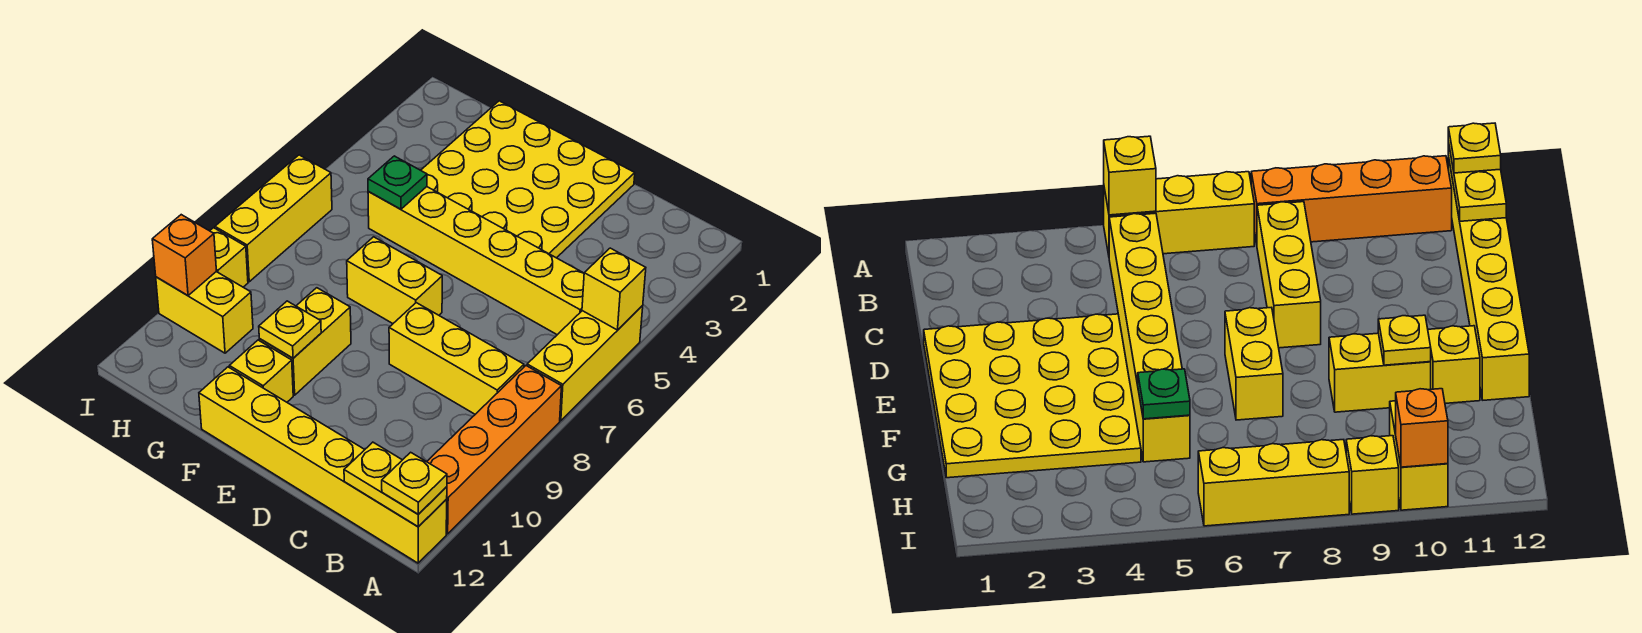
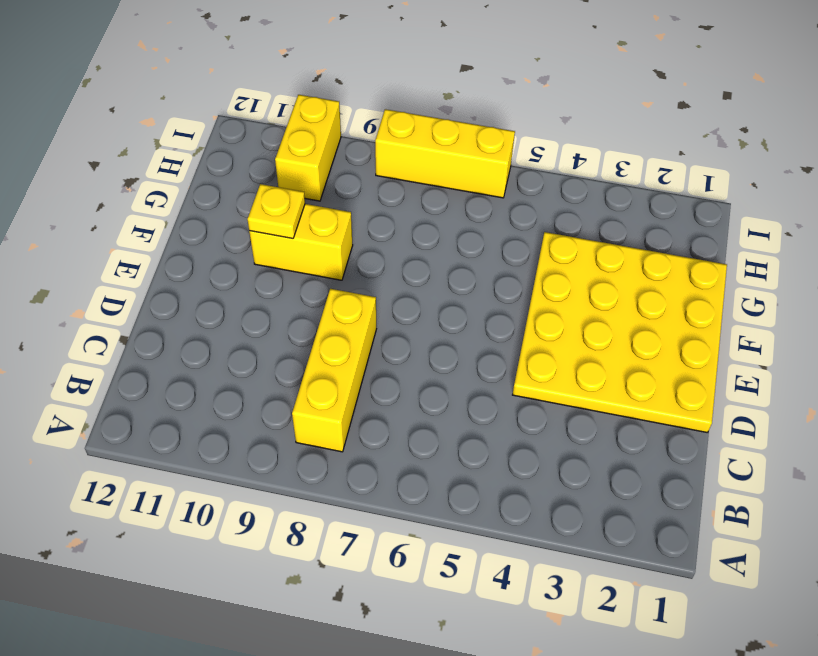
none -> yellow 1x3 brick [527,306,643,421]
none -> orange 1x4 brick [427,366,562,534]
none -> yellow 1x6 brick [199,367,447,563]

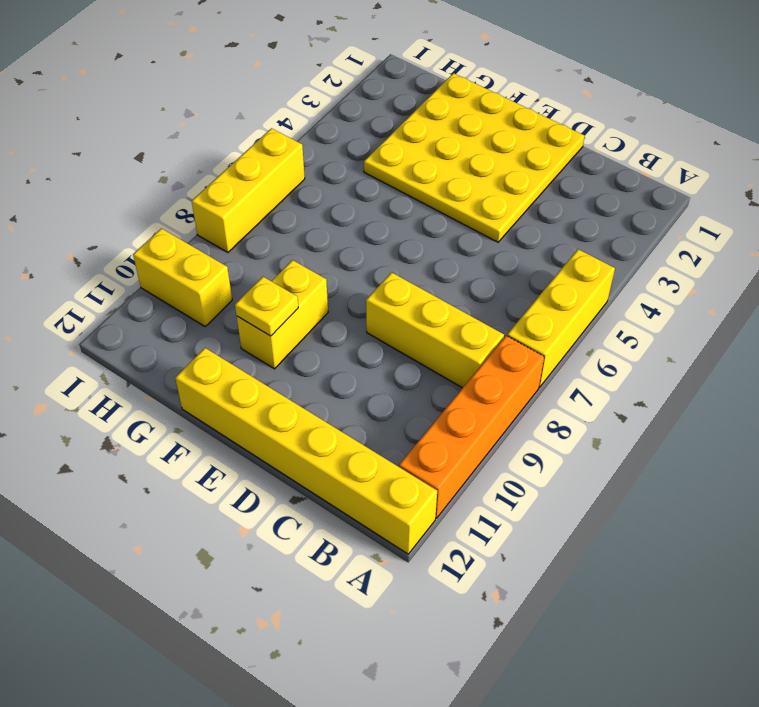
none -> yellow 1x6 brick [368,187,584,335]
none -> yellow 1x2 brick [347,237,442,324]
none -> yellow 1x1 brick [229,340,293,402]

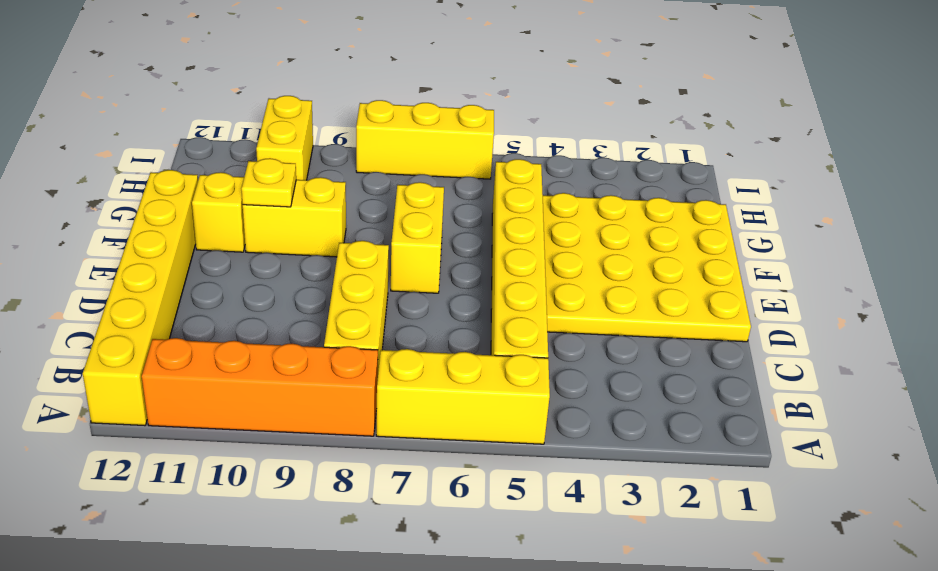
none -> yellow 1x1 brick [210,228,248,287]
none -> yellow 1x1 brick [582,248,646,330]
none -> yellow 1x2 plate [344,442,447,527]

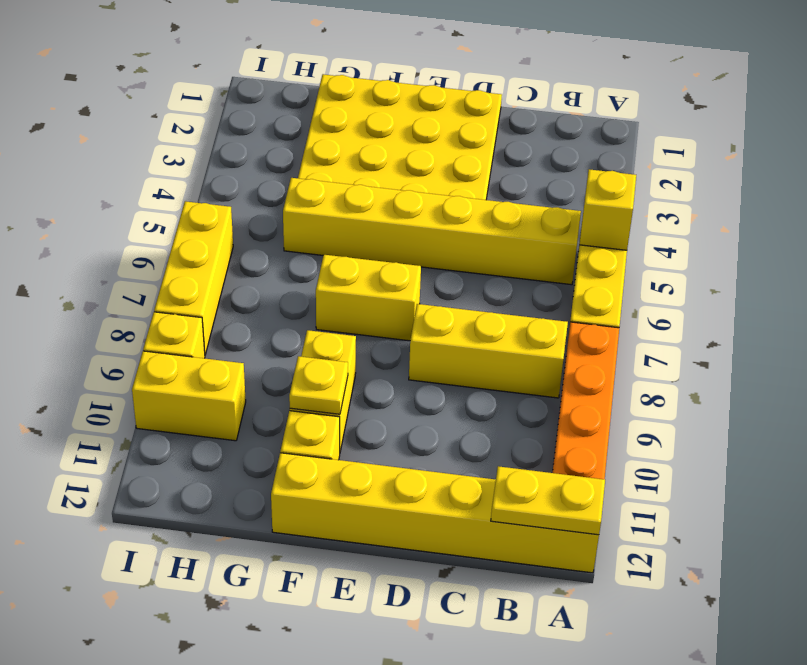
none -> green 1x1 plate [368,156,427,209]
none -> orange 1x1 brick [152,215,216,296]
none -> yellow 1x1 plate [382,452,447,514]

